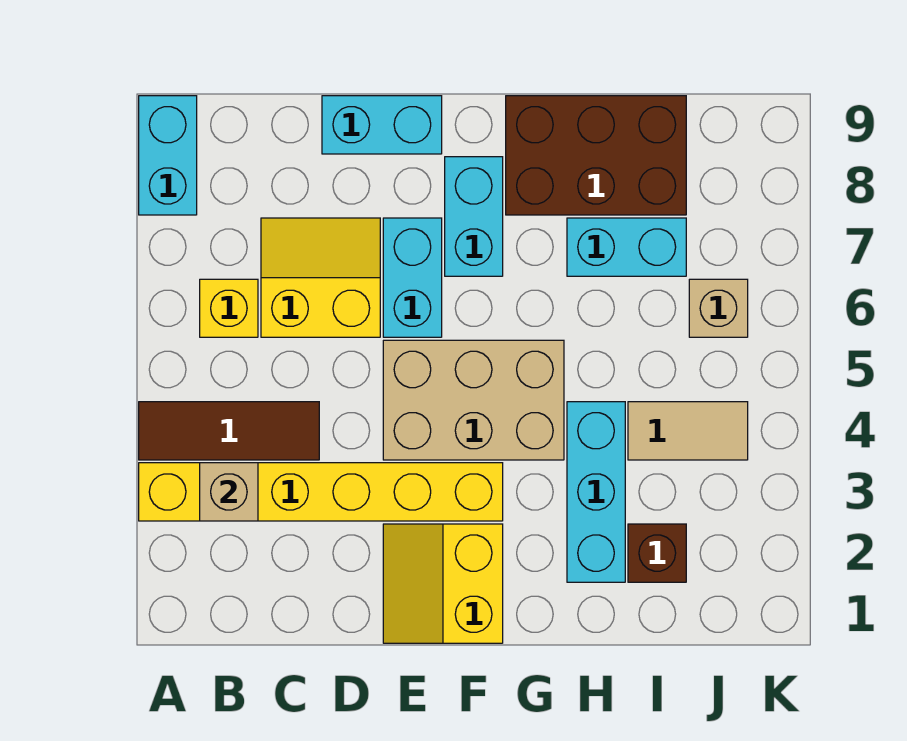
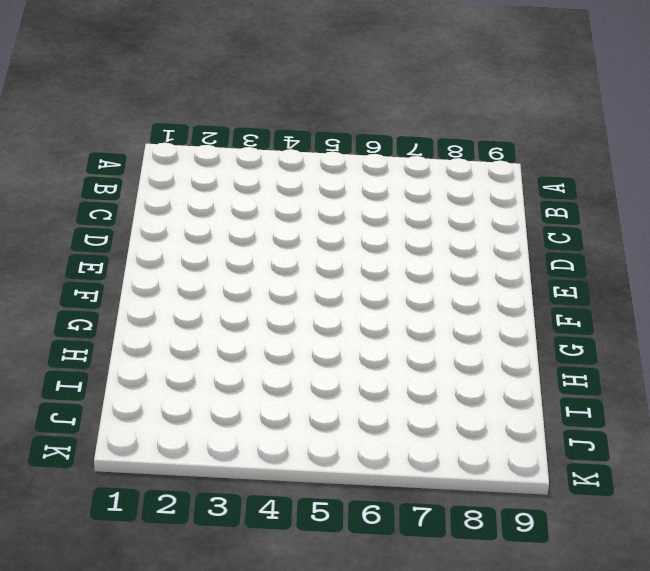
none -> yellow 1x6 brick [139,463,503,521]
none -> brown 1x3 tile [139,402,319,460]
none -> cyan 1x2 brick [139,96,197,215]

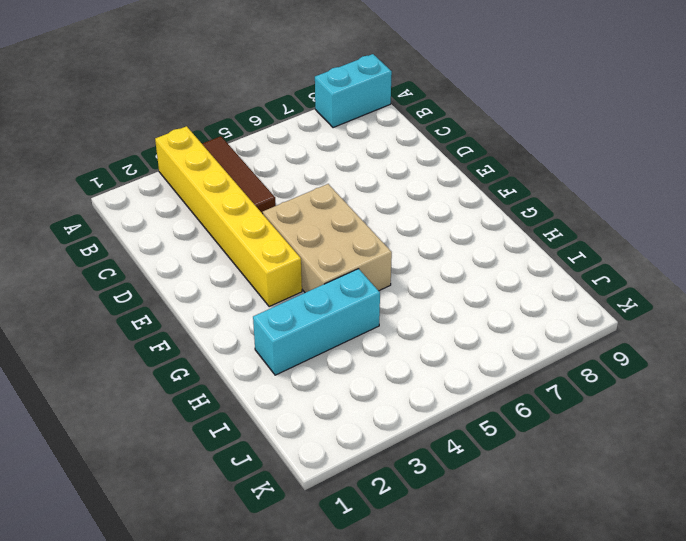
none -> yellow 1x1 brick [200,279,258,337]
none -> yellow 2x2 slope [261,218,380,337]
none -> cyan 1x2 brick [322,96,442,154]

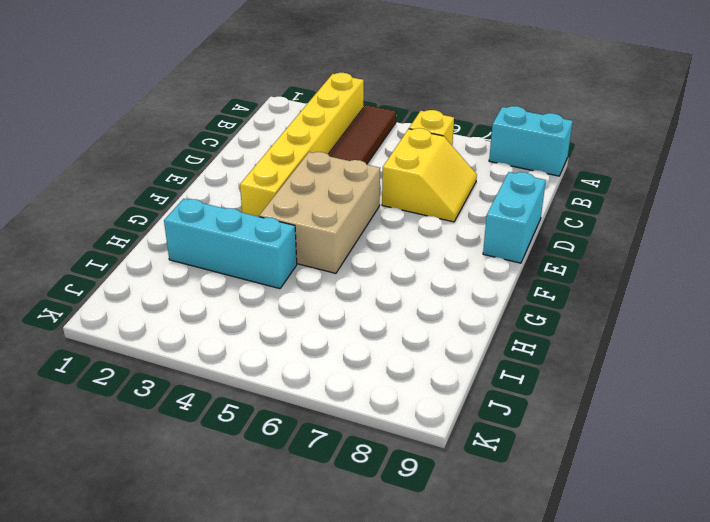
none -> yellow 2x2 slope [383,524,503,643]
none -> cyan 1x2 brick [383,218,442,337]
none -> cyan 1x2 brick [445,157,503,276]

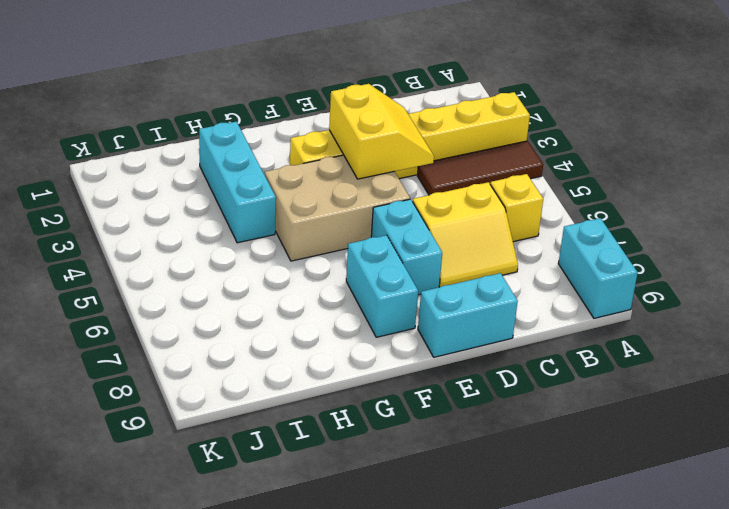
yellow 2x2 slope [329,84,434,179] -> yellow 2x2 slope moved to [383,524,503,643]
none -> brown 2x3 brick [506,96,686,215]
none -> cyan 1x2 brick [567,218,686,276]
none -> brown 1x1 brick [628,524,686,582]

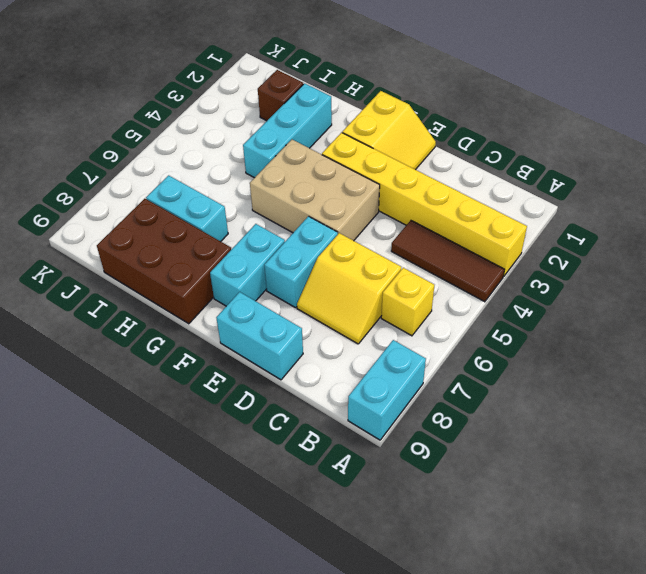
none -> tan 1x2 tile [628,402,748,460]
none -> tan 1x1 brick [689,279,748,337]
none -> tan 1x1 brick [200,463,258,521]

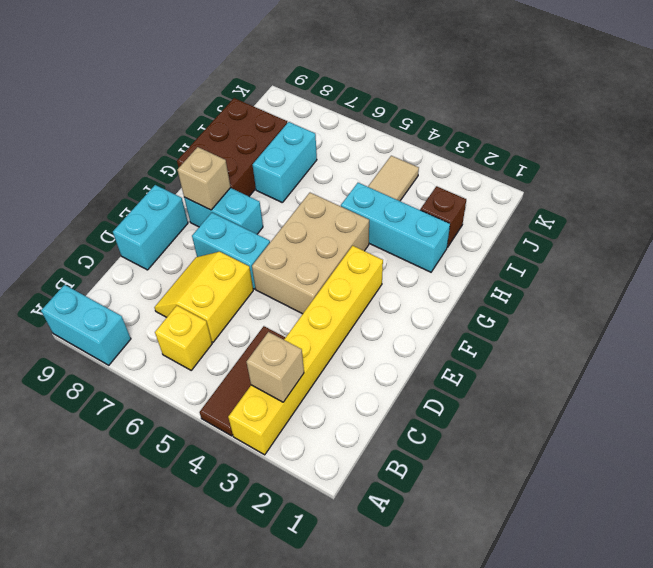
tan 1x1 brick [178,147,231,210] -> tan 1x1 brick moved to [689,279,748,337]
none -> yellow 2x2 slope [383,524,503,643]

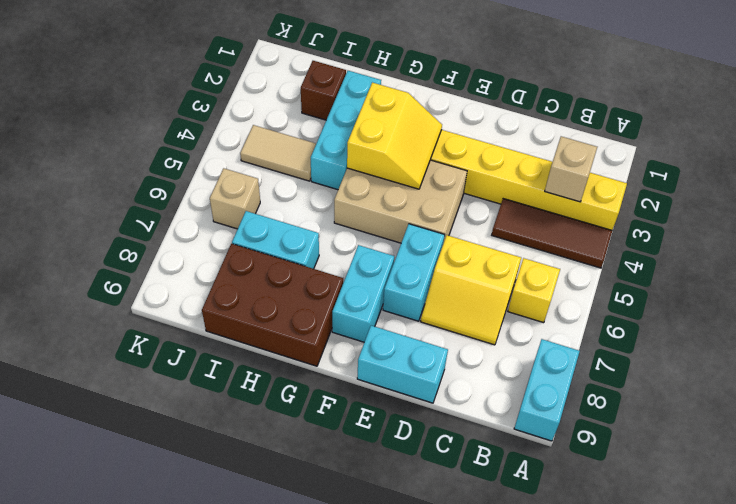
yellow 2x2 slope [347,83,442,189] -> yellow 2x2 slope moved to [383,524,503,643]

